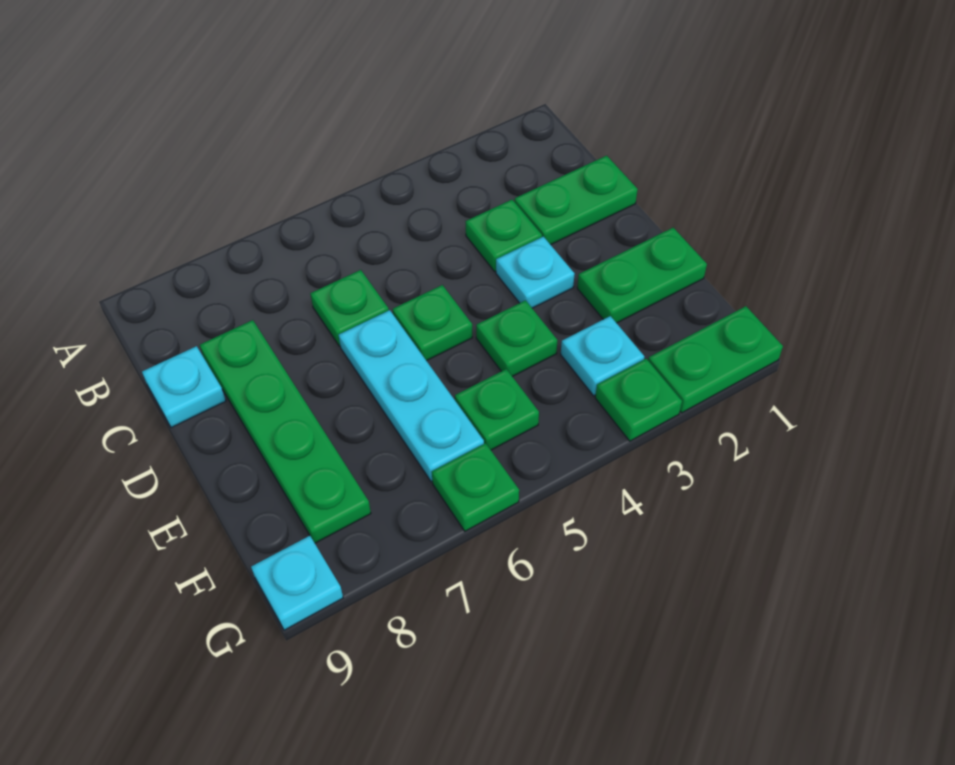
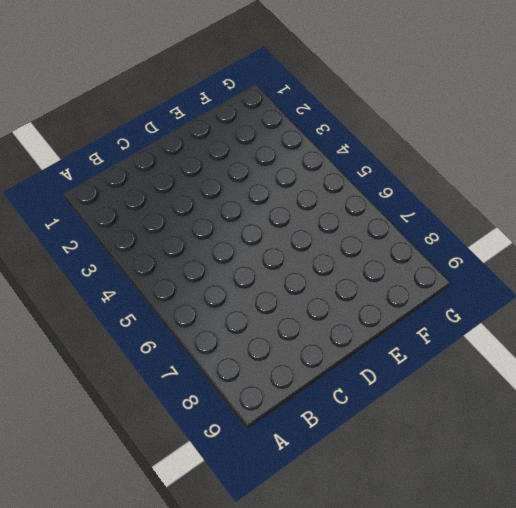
none -> green 1x2 plate [514,156,638,245]
none -> green 1x1 plate [466,200,542,271]
none -> green 1x1 plate [310,270,389,346]

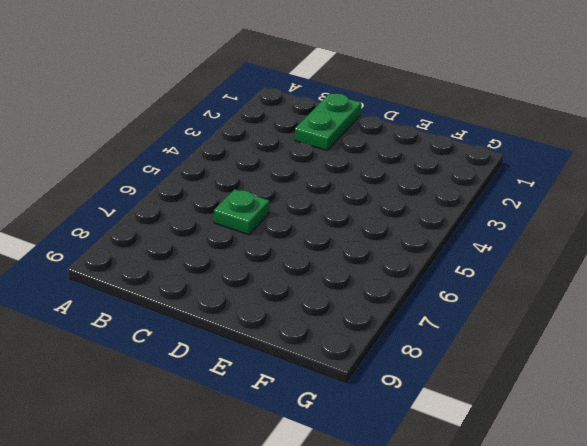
none -> green 1x1 plate [466,200,542,271]
none -> green 1x4 plate [200,320,371,543]
none -> cyan 1x1 plate [142,346,226,428]

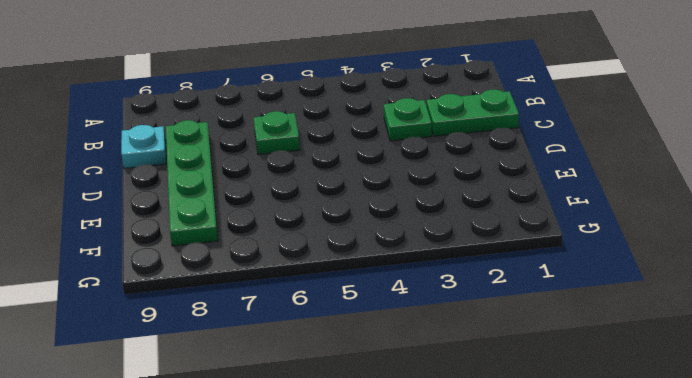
none -> cyan 1x1 plate [496,237,575,308]
none -> green 1x1 plate [393,285,472,361]
none -> cyan 1x3 plate [339,310,484,482]

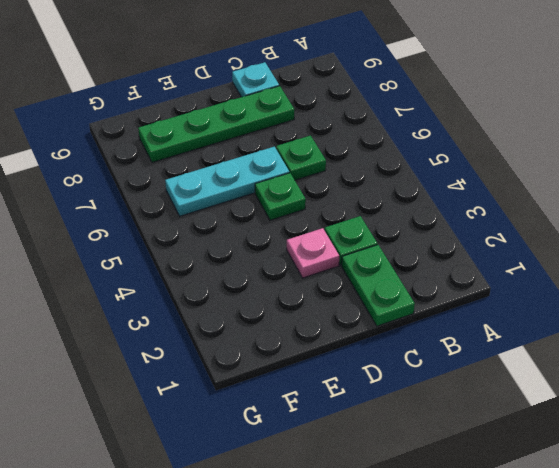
pink 1x1 plate [287,228,339,278] -> cyan 1x1 plate [496,237,575,308]
none -> green 1x2 plate [577,228,707,323]
none -> green 1x1 plate [476,300,558,377]
none -> cyan 1x1 plate [561,316,644,396]

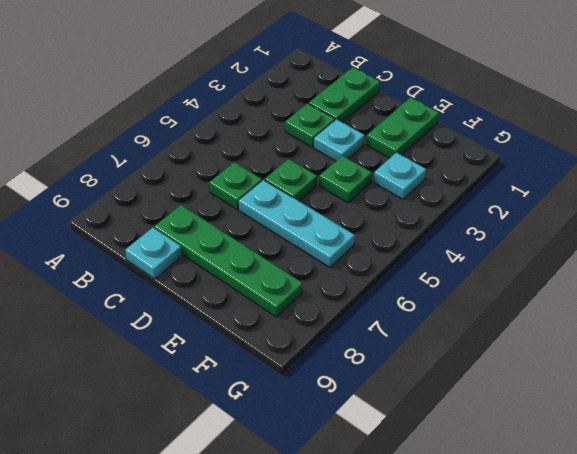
none -> green 1x1 plate [455,369,539,450]
none -> green 1x2 plate [648,306,783,413]
none -> green 1x1 plate [595,359,682,441]

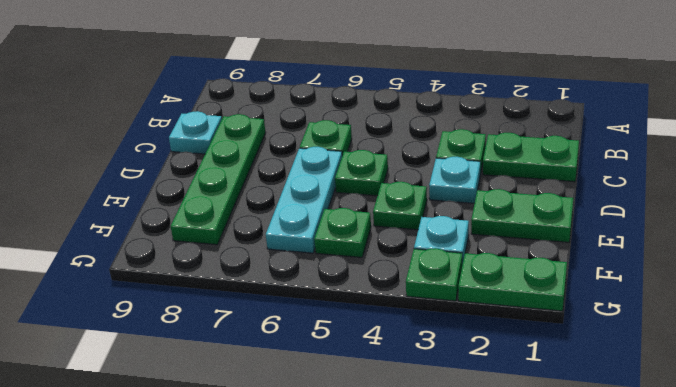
none -> green 1x1 plate [432,443,519,531]
none -> cyan 1x1 plate [251,536,343,630]

